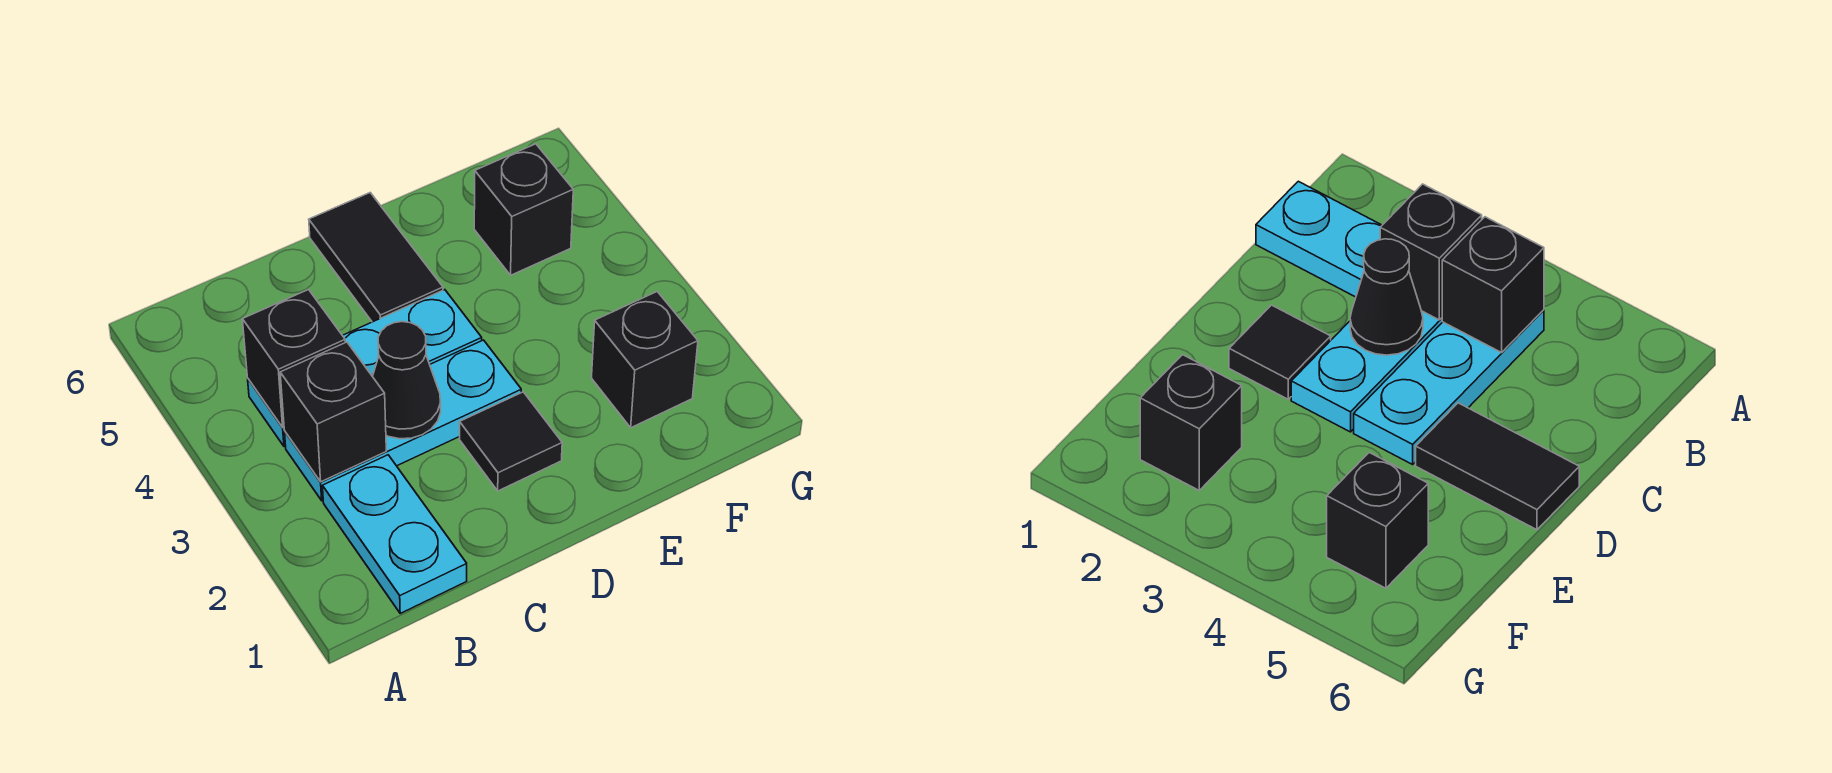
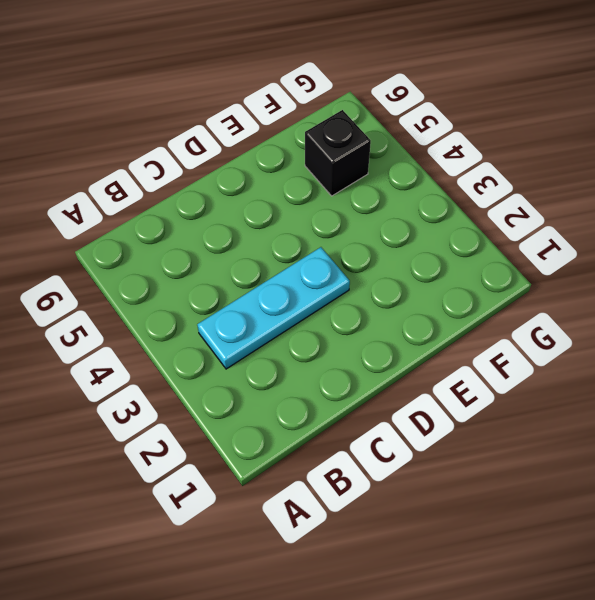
none -> cyan 1x2 plate [323,455,467,613]
none -> cyan 1x3 plate [248,290,482,447]

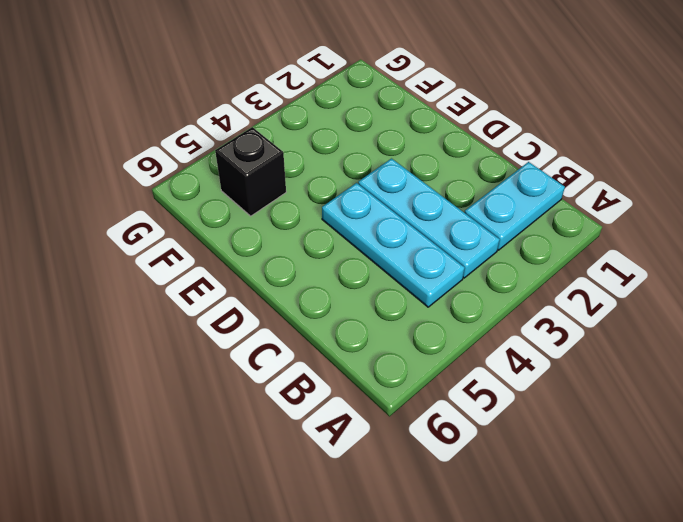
none -> black 1x1 tile [460,392,562,491]
none -> black 1x2 tile [309,193,443,322]

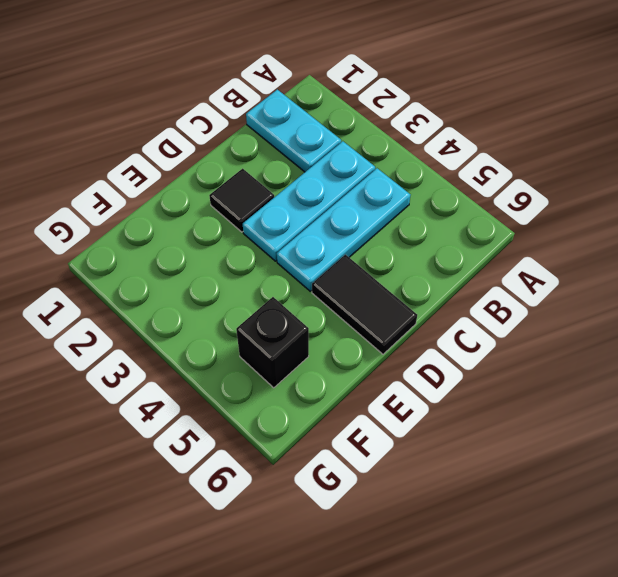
none -> black 1x1 brick [592,292,698,428]
none -> black 1x1 brick [280,342,386,482]

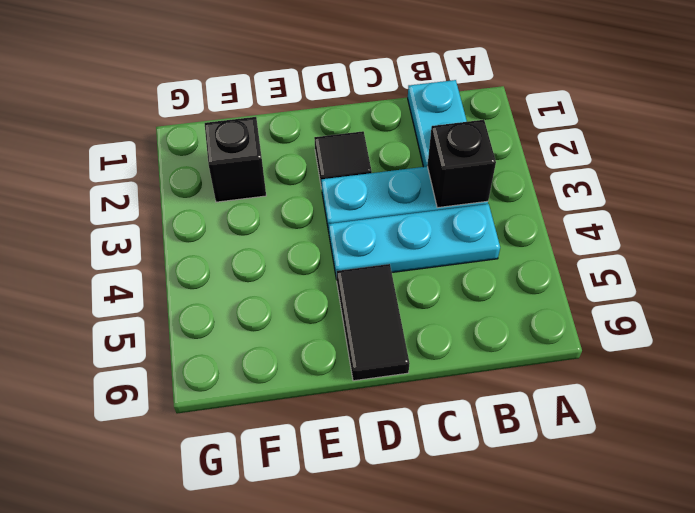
none -> black 1x1 brick [474,144,573,275]
none -> black 1x1 brick [242,290,345,427]

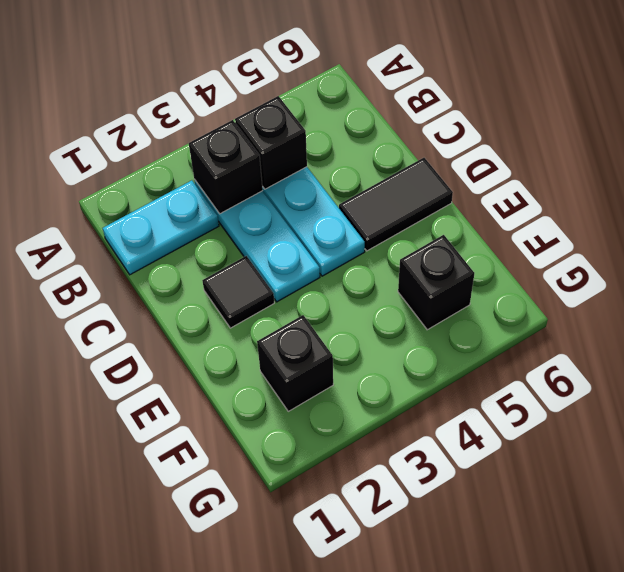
none -> black 1x1 cone [373,322,441,439]

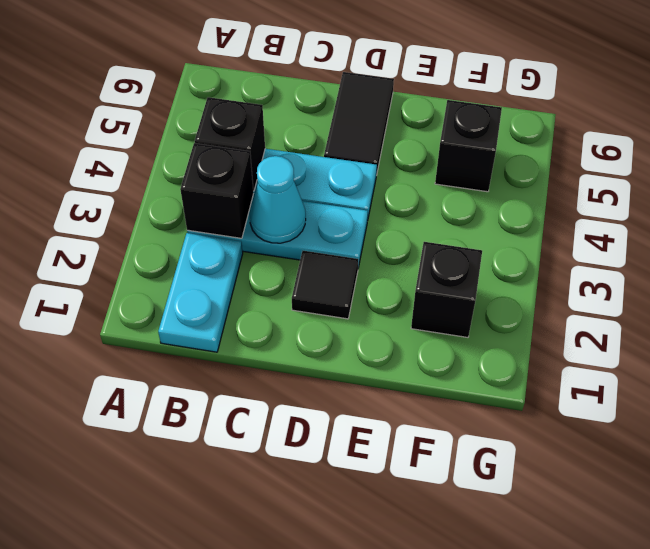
cyan 1x1 cone [250,156,306,243] -> black 1x1 cone [373,322,441,439]

